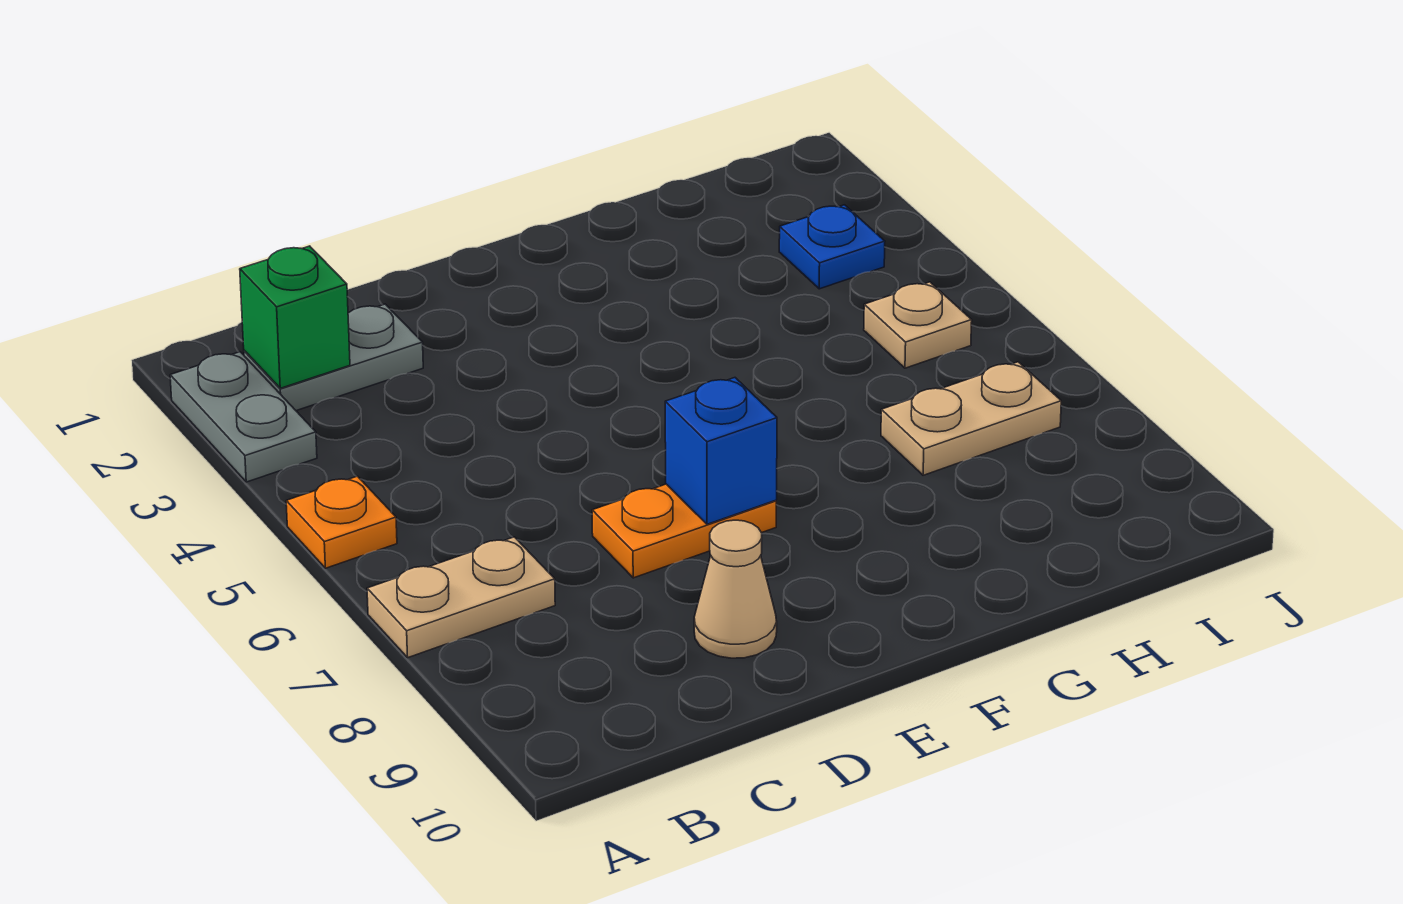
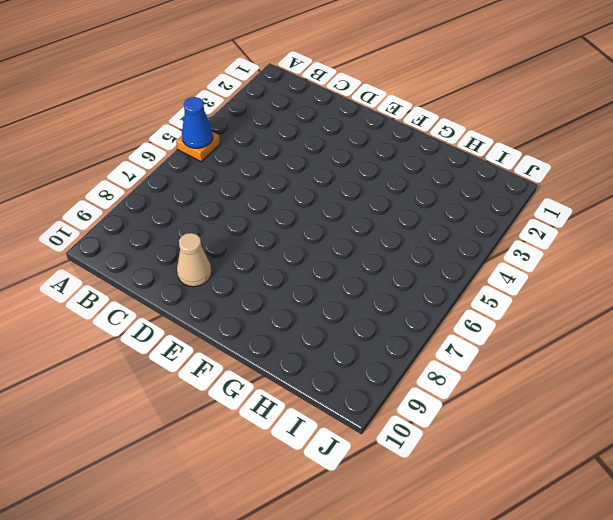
blue 1x1 cone [182,97,213,148] -> none
none -> grey 1x2 plate [170,352,317,482]
none -> tan 1x2 plate [367,537,555,658]

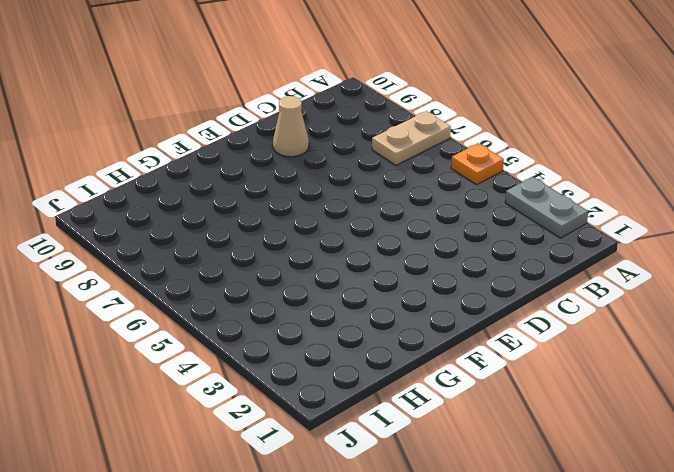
none -> grey 1x2 plate [244,304,423,411]
none -> orange 1x2 plate [592,484,776,578]

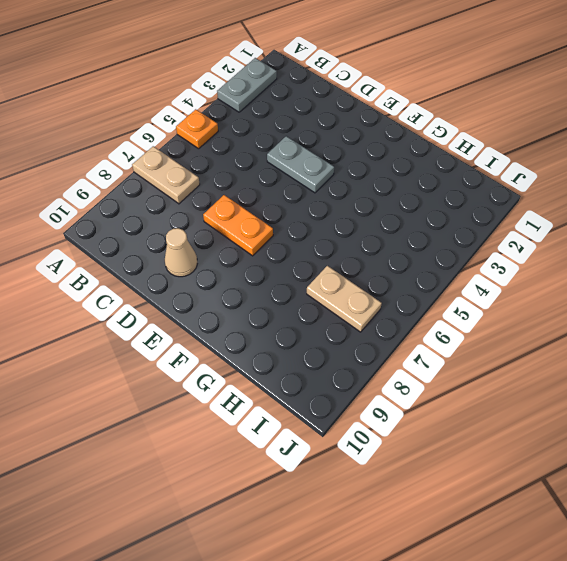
grey 1x2 plate [267,136,334,193] -> grey 1x2 plate moved to [244,304,423,411]
none -> blue 1x1 plate [779,205,885,289]
none -> tan 1x1 plate [864,282,972,368]

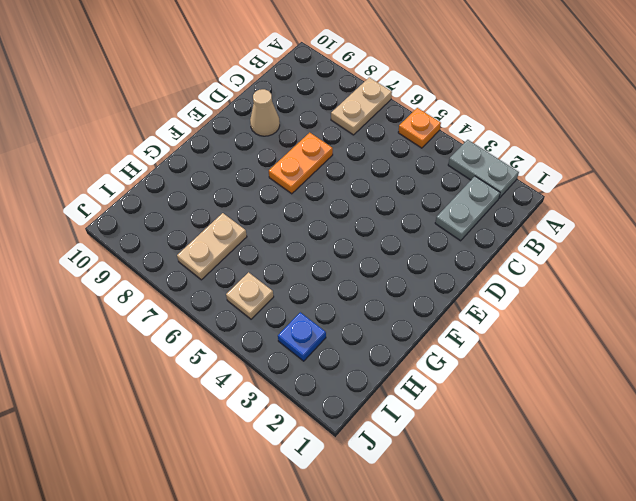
none -> green 1x1 brick [240,246,350,388]
none -> blue 1x1 brick [665,378,777,524]

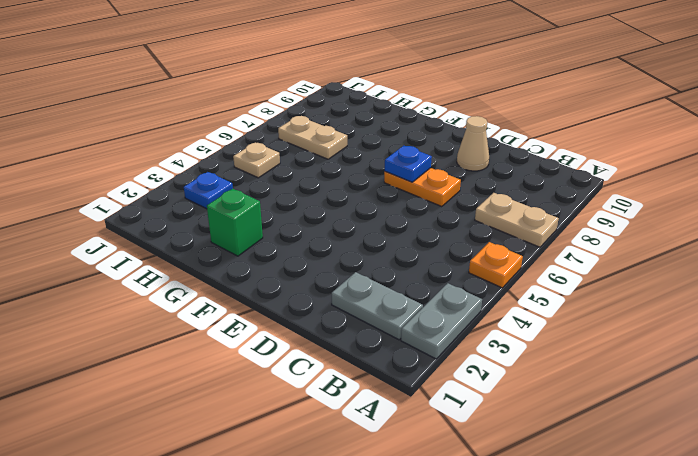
blue 1x1 plate [385,146,432,182] -> blue 1x1 brick [665,378,777,524]
green 1x1 brick [207,189,263,256] -> green 1x1 brick moved to [240,246,350,388]

